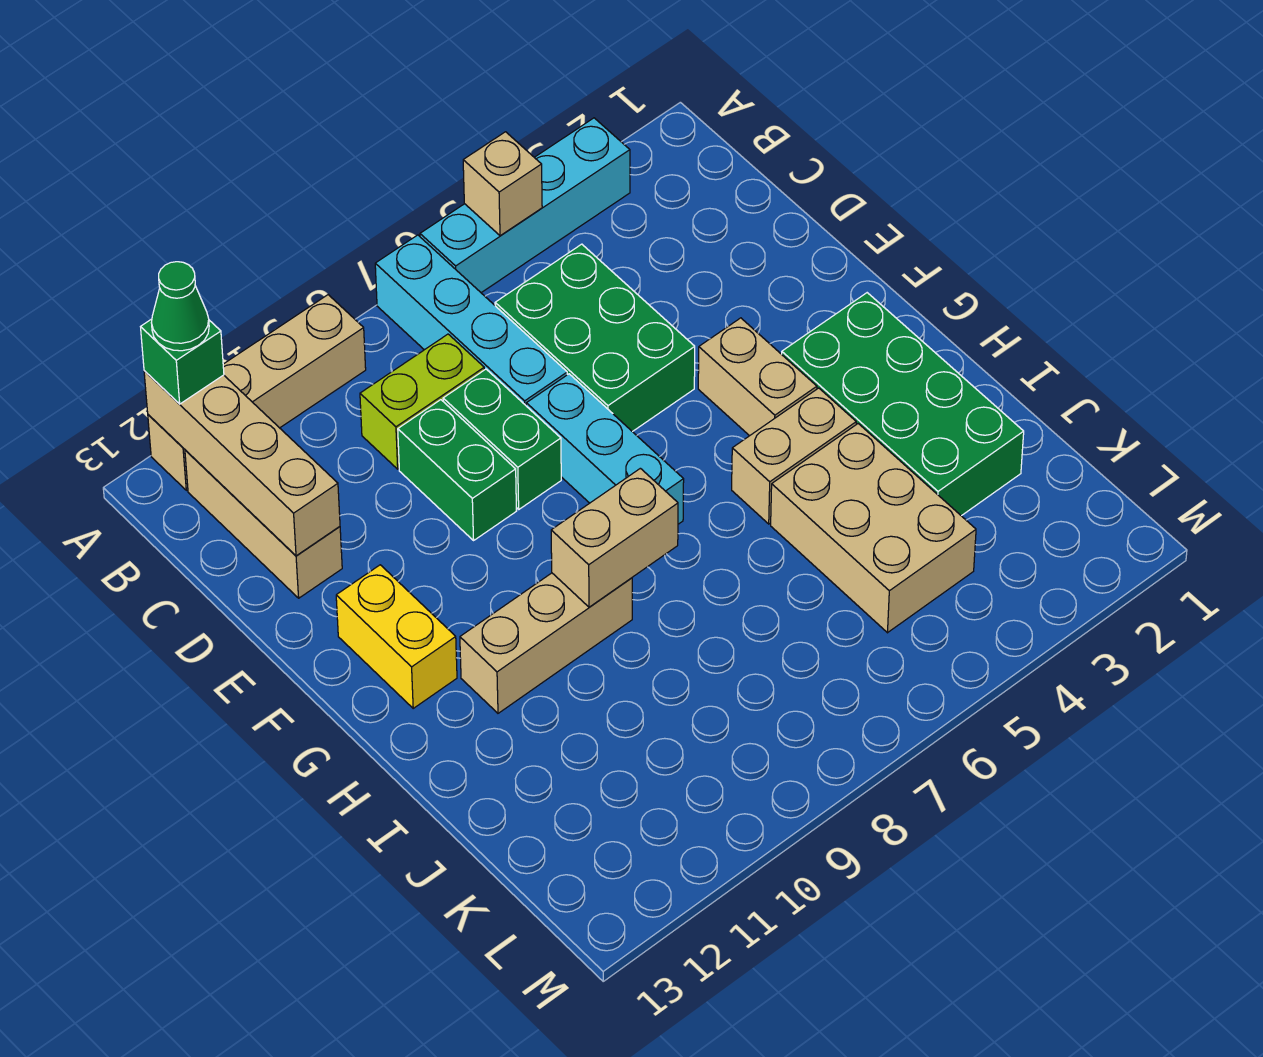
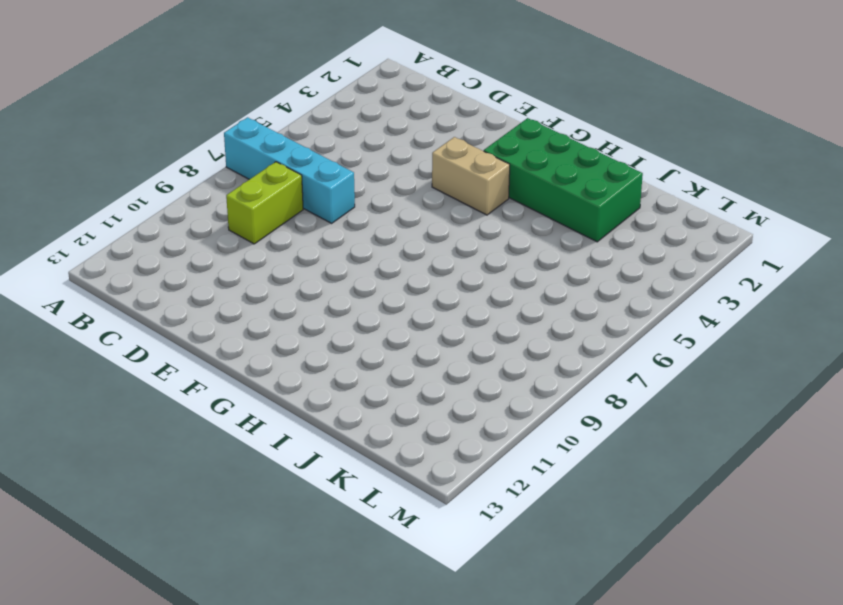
none -> cyan 1x4 brick [420,118,630,293]
none -> tan 1x4 brick [148,295,366,490]
none -> tan 1x3 brick [185,450,342,598]

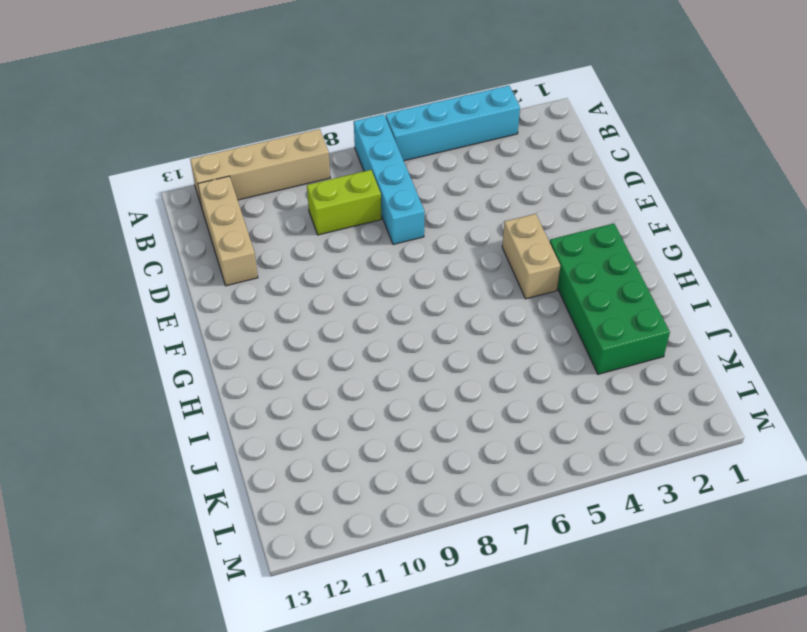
none -> green 2x3 brick [495,244,695,432]
none -> green 1x2 brick [443,369,561,509]
none -> green 1x2 brick [398,400,516,540]

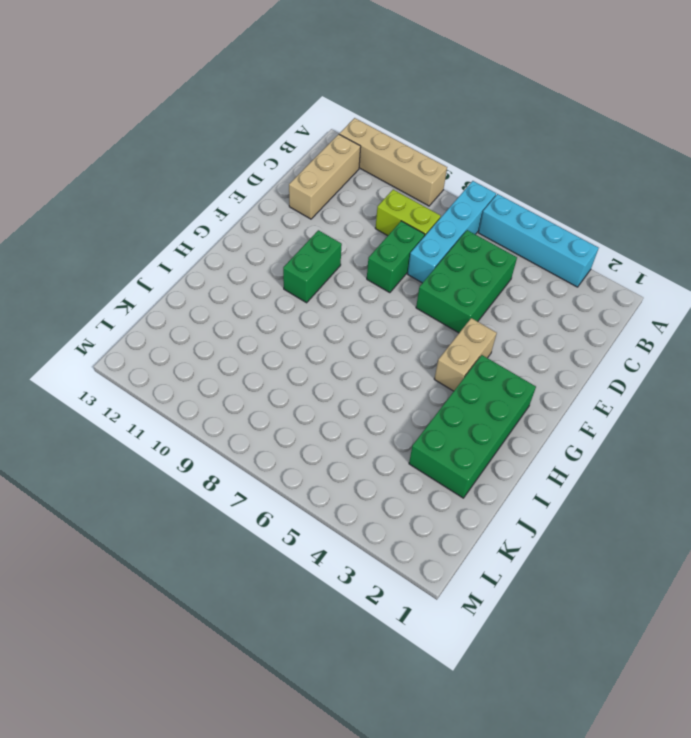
green 1x2 brick [283,230,342,303] -> green 1x2 brick moved to [398,400,516,540]
none -> cyan 1x3 brick [526,374,684,524]
none -> yellow 1x2 brick [336,565,457,708]
none -> tan 1x2 brick [732,388,856,524]

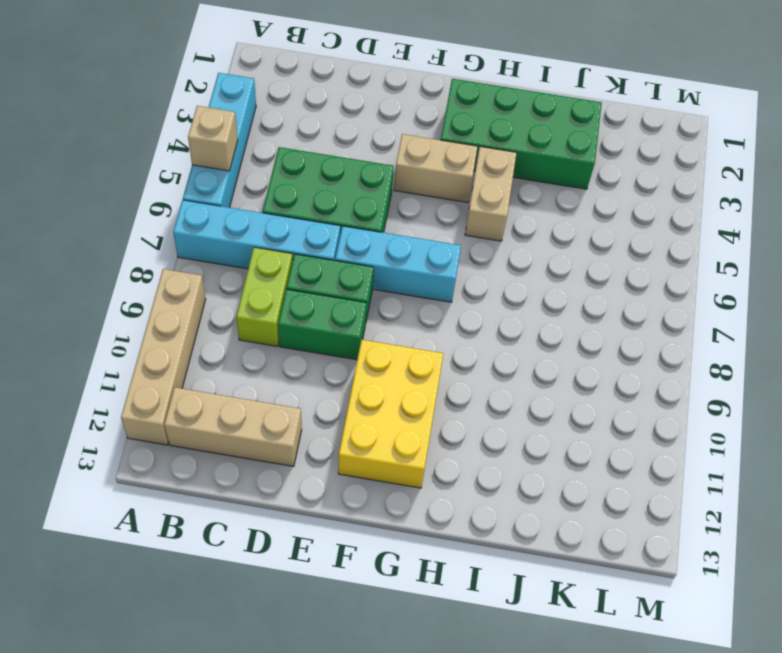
yellow 2x3 brick [338,340,443,488] -> yellow 1x2 brick [336,565,457,708]
none -> tan 1x3 brick [460,573,632,713]
none -> tan 2x3 brick [771,424,976,633]
none -> tan 1x4 brick [144,371,340,556]

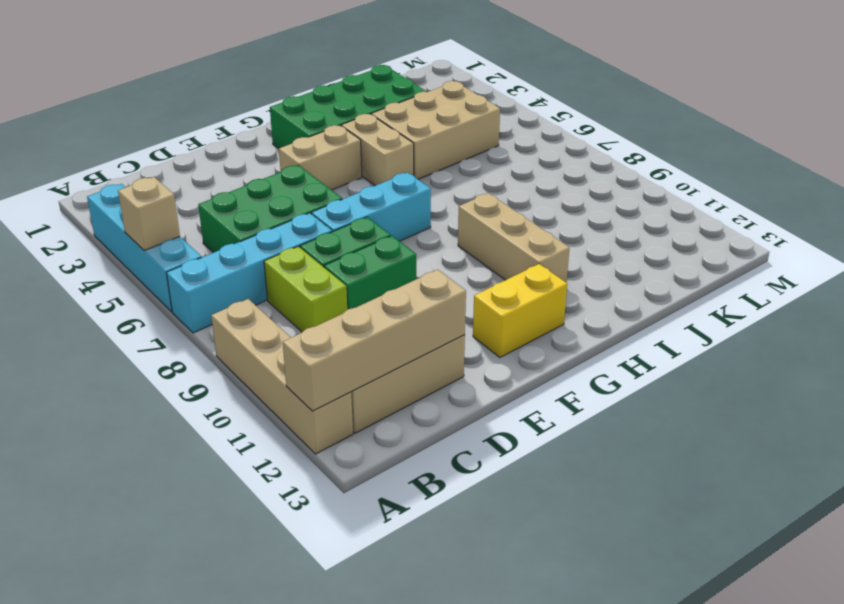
none -> tan 1x2 brick [551,468,678,607]
none -> green 1x1 brick [141,319,224,404]
none -> green 1x1 cone [151,262,209,351]

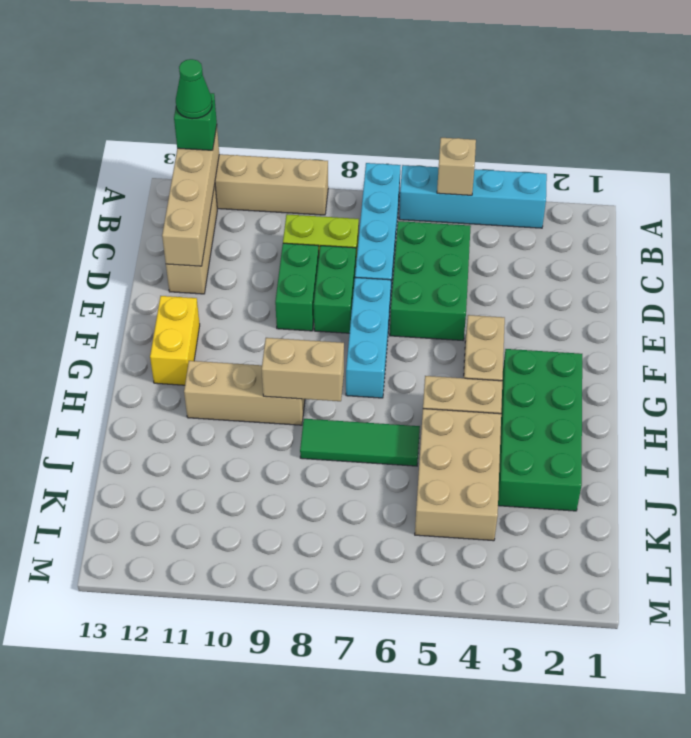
green 1x3 tile [300,419,420,466] -> none

